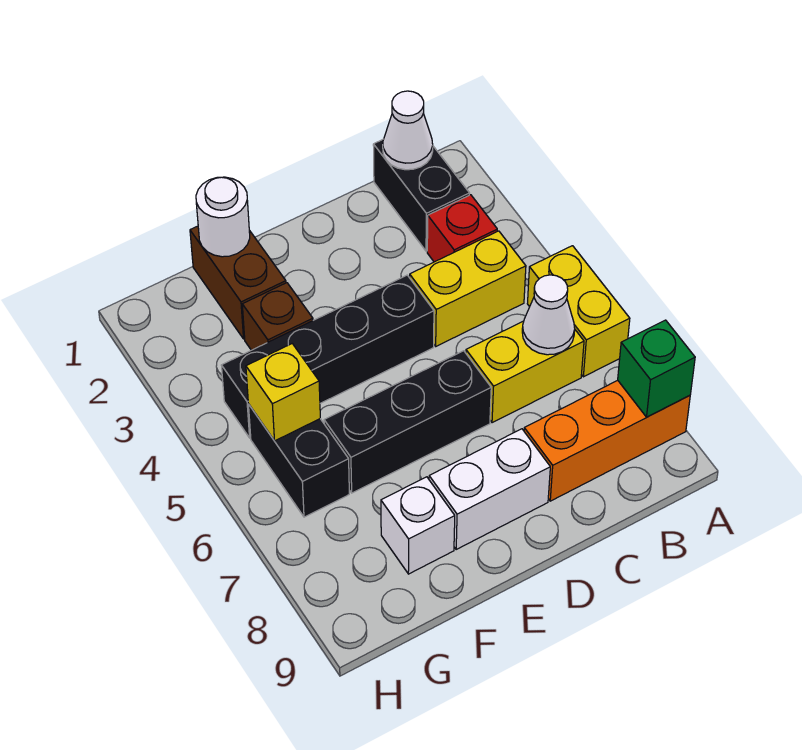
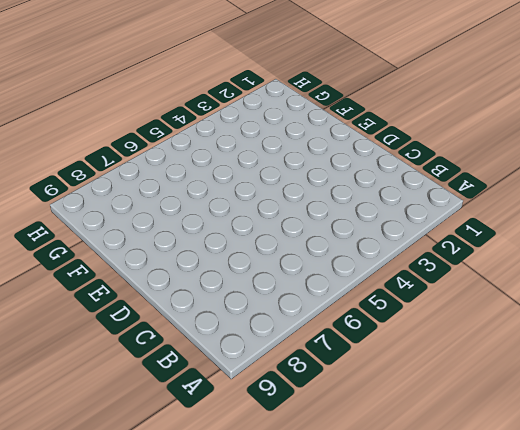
none -> yellow 1x2 brick [527,246,630,377]
none -> orange 1x3 brick [524,380,690,501]
none -> black 1x2 brick [373,139,470,251]

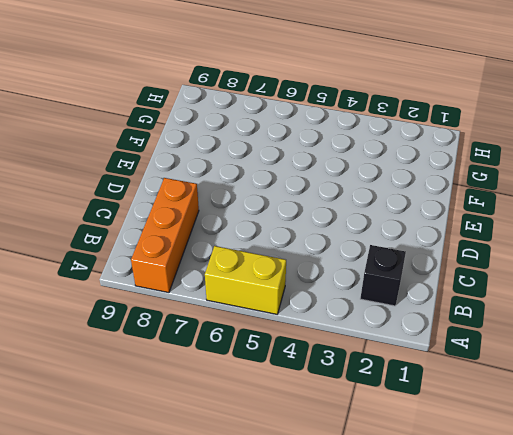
black 1x1 brick [360,245,406,306] -> black 1x2 brick [373,139,470,251]
none -> red 1x1 brick [427,195,497,262]
none -> yellow 1x2 brick [410,231,526,346]
none -> yellow 1x2 brick [466,321,584,423]

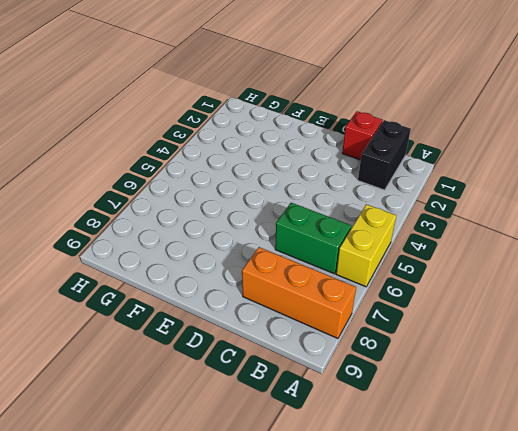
green 1x2 brick [275,203,351,274] -> yellow 1x2 brick [466,321,584,423]
red 1x1 brick [342,111,383,160] -> red 1x1 brick moved to [427,195,497,262]
none -> yellow 1x2 brick [410,231,526,346]
none -> black 1x4 brick [221,275,434,438]
none -> black 1x3 brick [324,351,491,493]

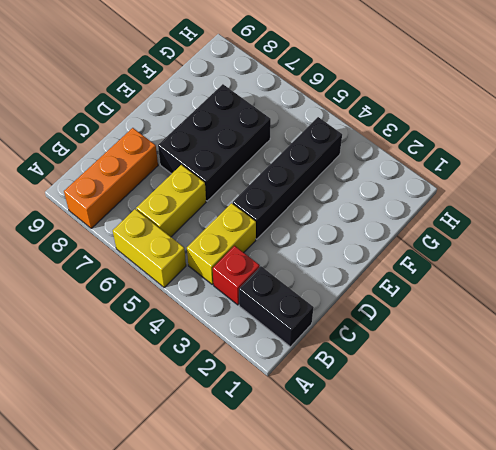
black 2x3 brick [158,84,271,201] -> black 1x3 brick [324,351,491,493]
none -> white 1x2 brick [429,429,550,549]
none -> brown 1x2 brick [190,226,286,339]
none -> brown 1x1 brick [242,283,313,350]

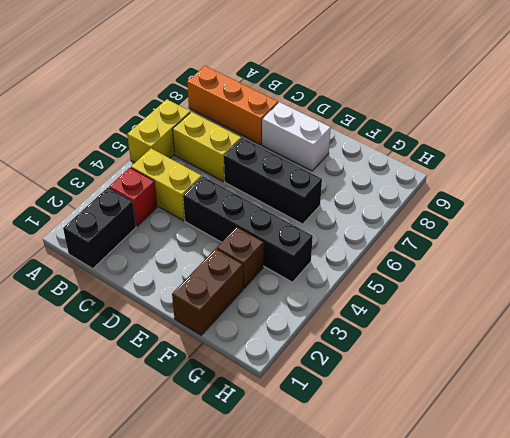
none -> white 1x1 brick [381,477,455,574]
none -> black 1x2 brick [248,404,349,517]
none -> green 1x1 brick [618,320,695,417]

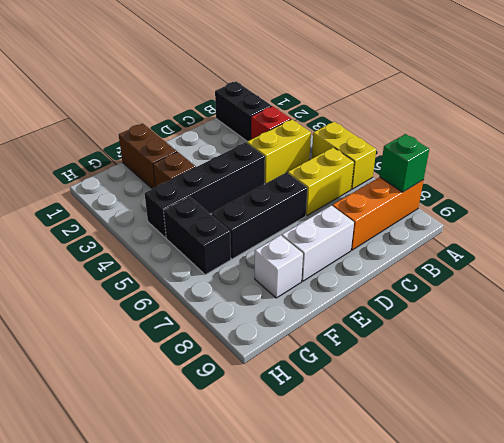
none -> white 1x1 cone [383,91,433,170]
none -> white 1x1 cone [522,275,575,355]
none -> white 1x1 round brick [196,177,250,257]

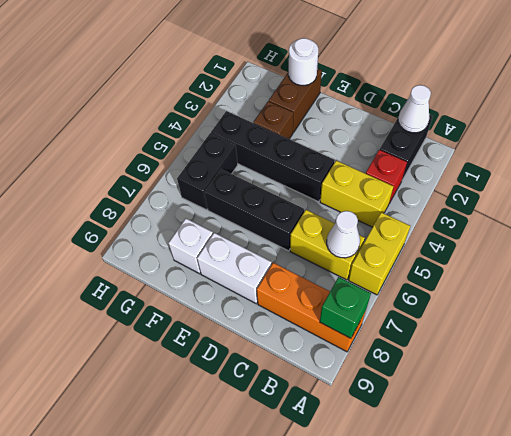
none -> yellow 1x1 brick [246,344,320,441]

